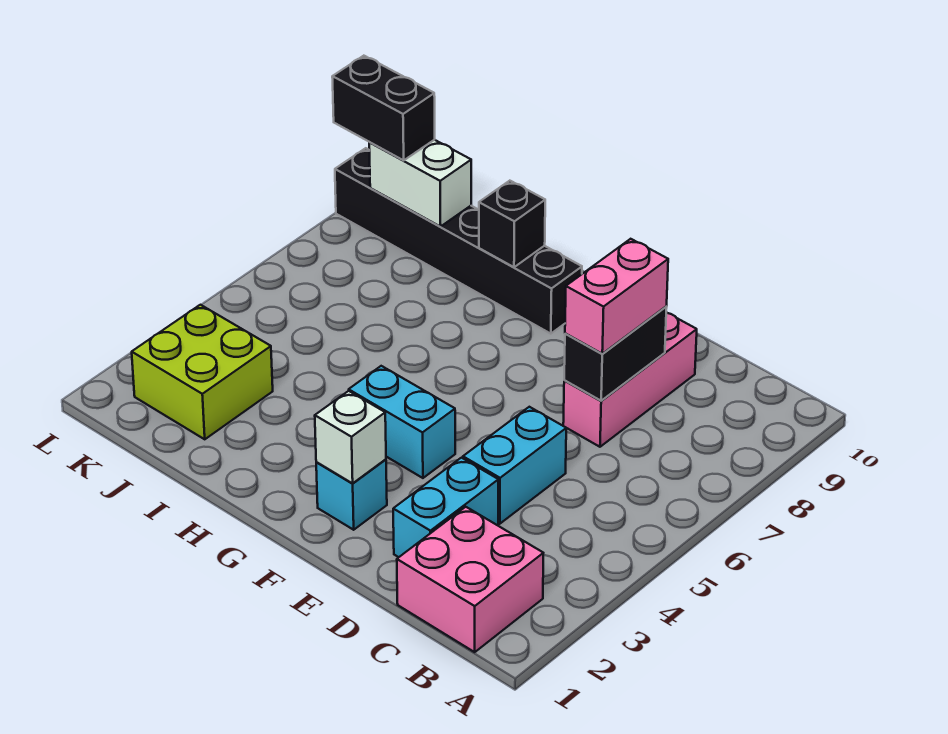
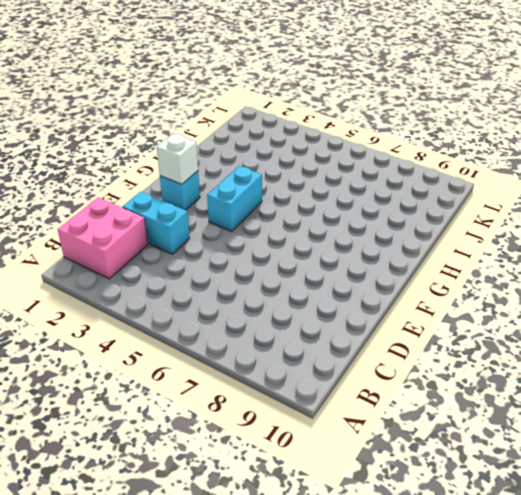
none -> cyan 1x2 brick [463,407,566,524]
none -> pink 1x3 brick [563,312,697,447]
none -> black 1x6 brick [335,148,582,334]

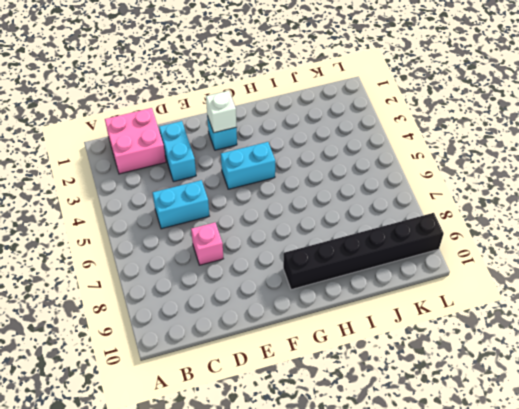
cyan 1x2 brick [153,180,209,229] -> cyan 1x2 brick turned to [463,407,566,524]
pink 1x1 brick [191,223,223,265] -> pink 1x3 brick [563,312,697,447]
none -> lime 2x2 brick [132,305,273,439]
none -> black 1x2 brick [564,307,667,401]
none -> black 1x1 brick [479,181,545,267]

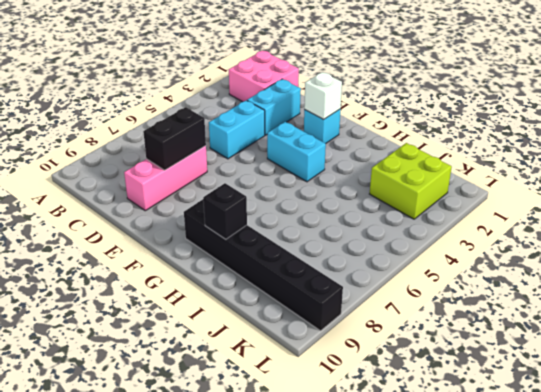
none -> white 1x2 brick [369,140,471,227]
none -> pink 1x2 brick [565,239,668,354]
none -> black 1x2 brick [332,56,435,161]

